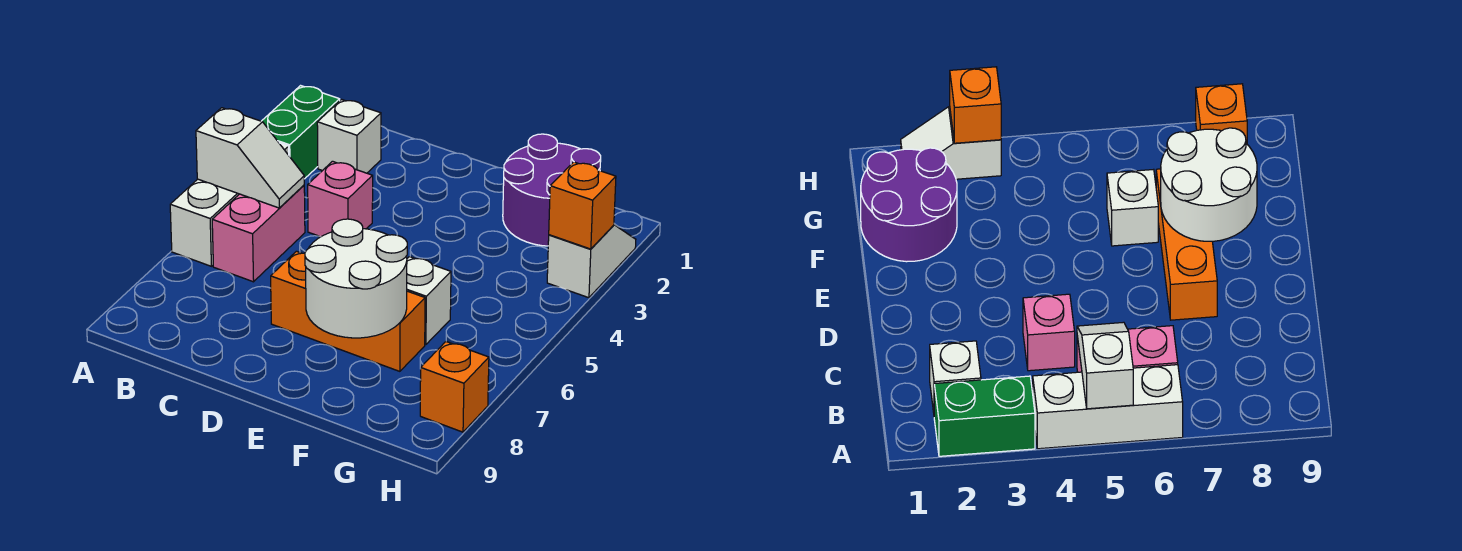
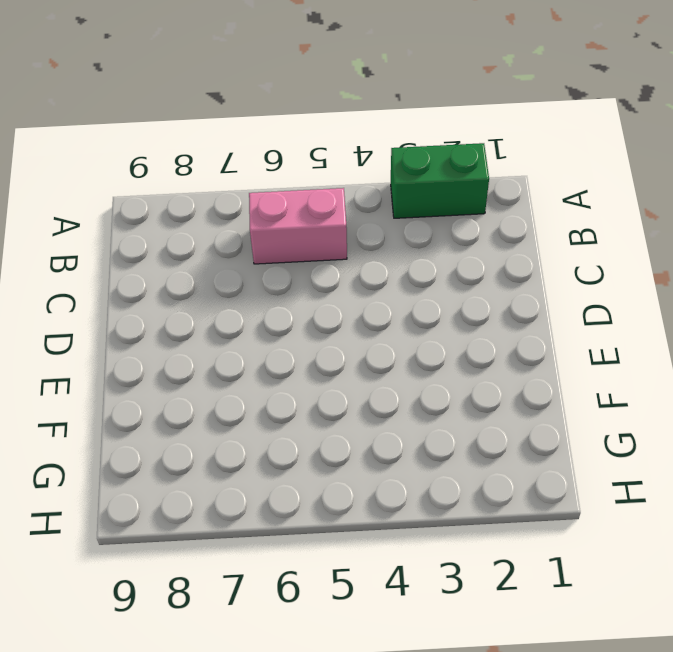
none -> white 1x3 brick [170,143,289,266]
none -> white 1x1 brick [317,100,381,173]
none -> pink 1x1 brick [308,161,373,237]

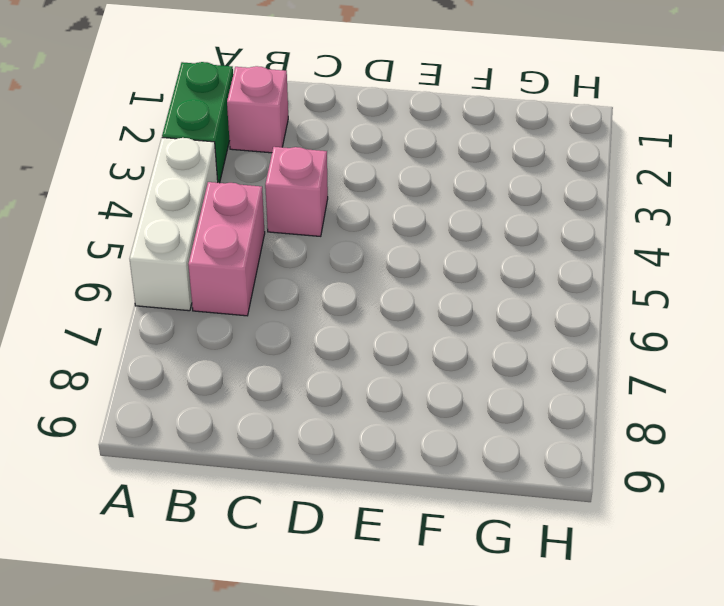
pink 1x1 brick [227,66,288,153] -> white 1x1 brick [317,100,381,173]
none -> orange 1x3 brick [271,251,425,371]
none -> purple 2x2 round brick [503,134,601,246]
none -> white 1x1 brick [407,257,451,345]

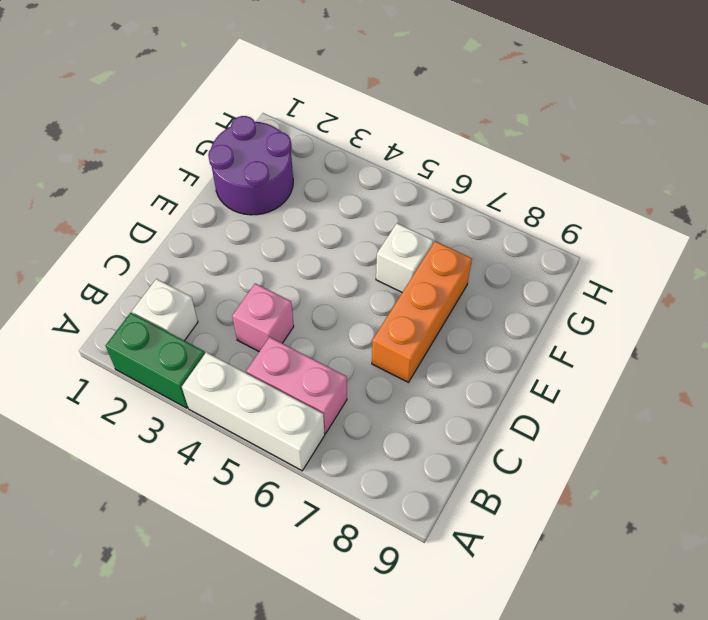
none -> white 1x2 slope [547,225,636,298]
none -> orange 1x1 brick [420,342,489,432]
none -> white 1x2 slope [196,108,304,208]

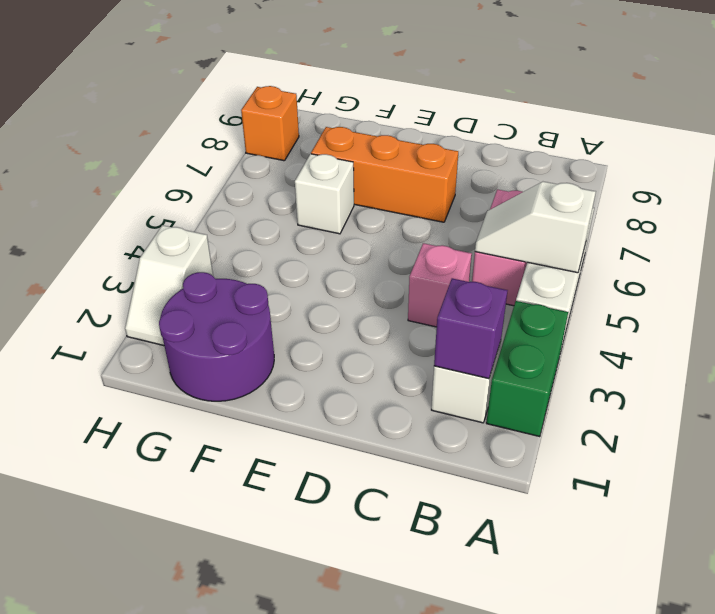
purple 1x1 brick [434,278,508,379] -> none
none -> white 2x2 round brick [305,219,407,338]
none -> orange 1x1 brick [549,162,616,249]

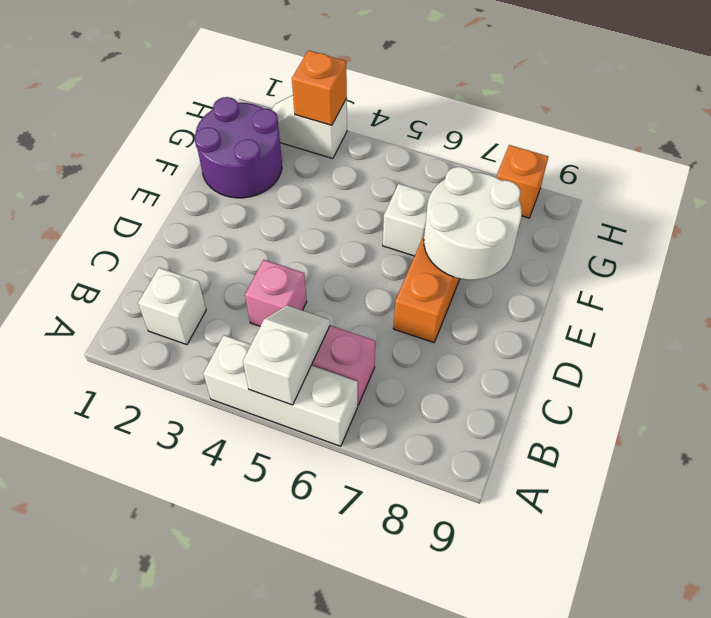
none -> green 1x2 brick [262,86,340,179]

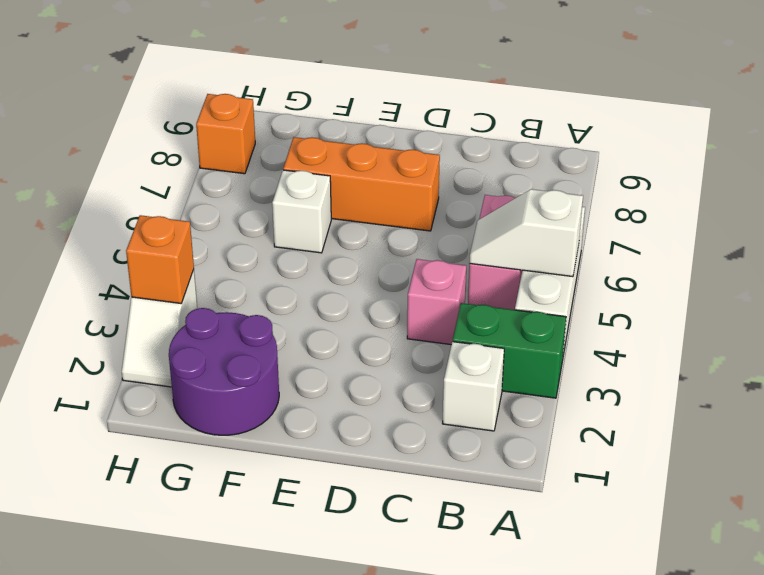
green 1x2 brick [453,303,566,398] -> green 1x2 brick turned to [262,86,340,179]
none -> white 2x2 round brick [305,219,407,338]

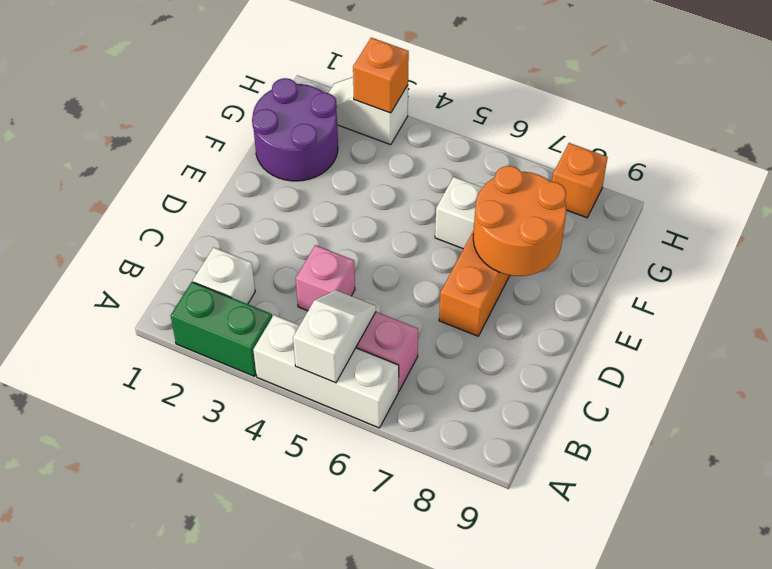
orange 2x2 round brick [473,166,566,276] -> white 2x2 round brick [305,219,407,338]

